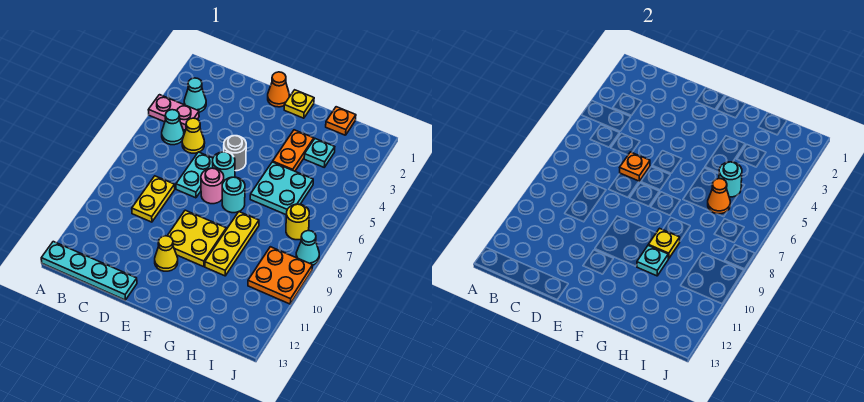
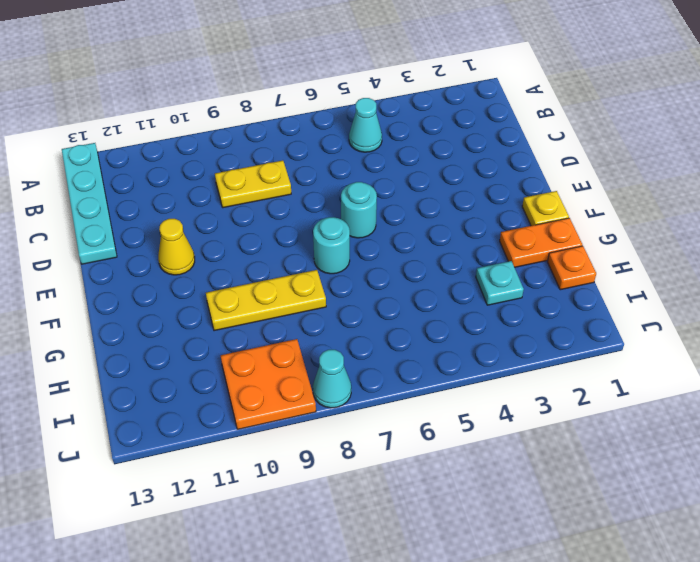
orange 1x2 plate [500,218,582,267] -> orange 1x2 plate moved to [273,130,314,171]
none -> pink 1x2 plate [149,95,199,130]
none -> cyan 1x1 cone [184,78,206,112]
none -> yellow 1x1 cone [182,118,205,153]

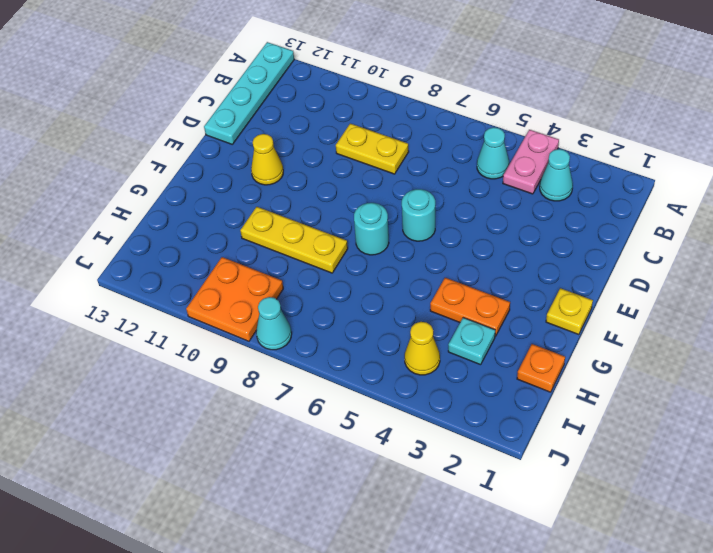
yellow 1x1 cone [405,322,440,375] -> yellow 1x1 cone moved to [182,118,205,153]
none -> cyan 1x2 plate [176,152,213,198]
none -> orange 1x1 cone [268,72,289,107]
none -> grey 1x1 round brick [224,136,246,171]

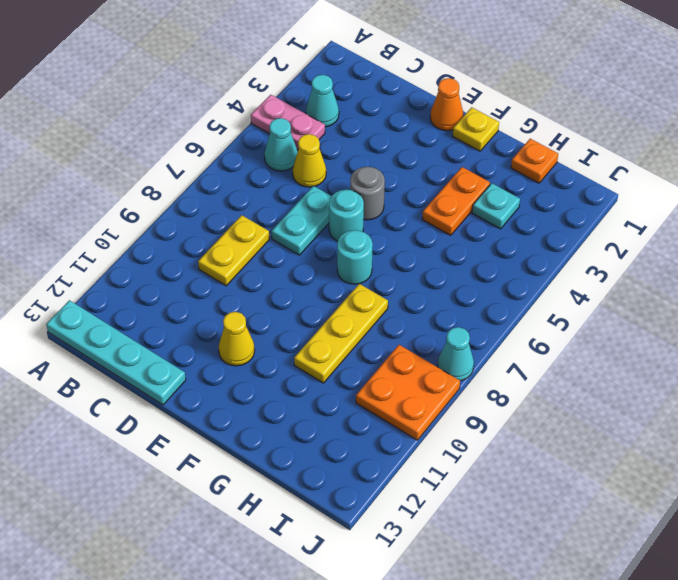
none -> pink 1x1 round brick [201,168,224,204]
none -> yellow 2x2 plate [167,210,226,267]
none -> cyan 2x2 plate [250,162,313,215]

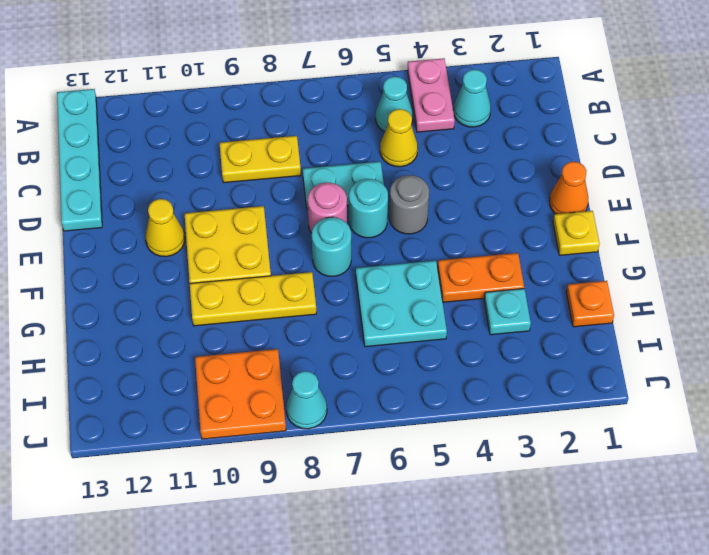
none -> yellow 1x1 round brick [286,204,309,240]
none -> orange 1x1 plate [620,152,650,181]
none -> yellow 1x1 plate [648,228,680,259]

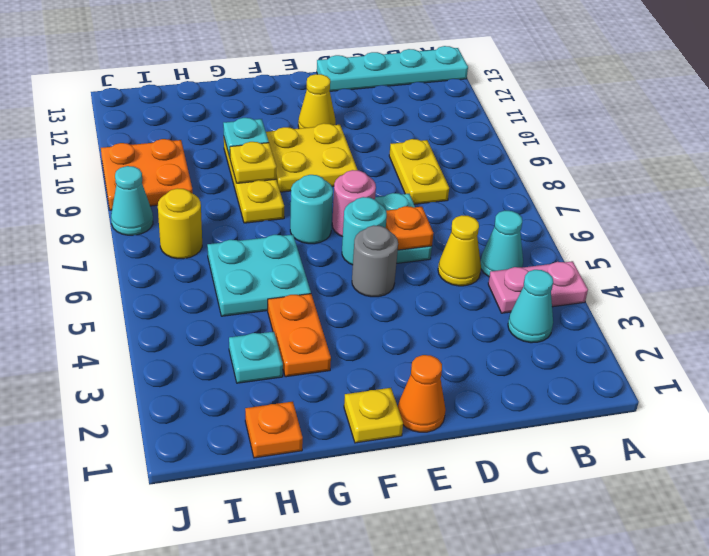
none -> cyan 1x1 round brick [719,162,742,197]
none -> orange 1x1 cone [708,179,730,214]

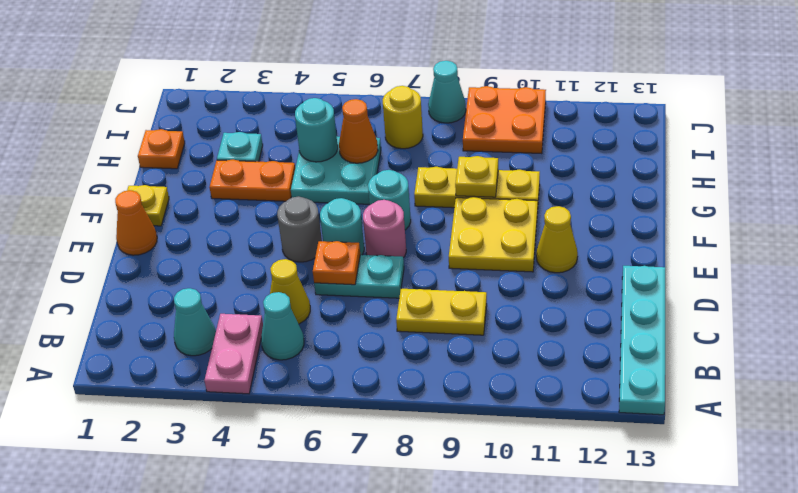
none -> cyan 1x1 plate [637,246,668,276]

